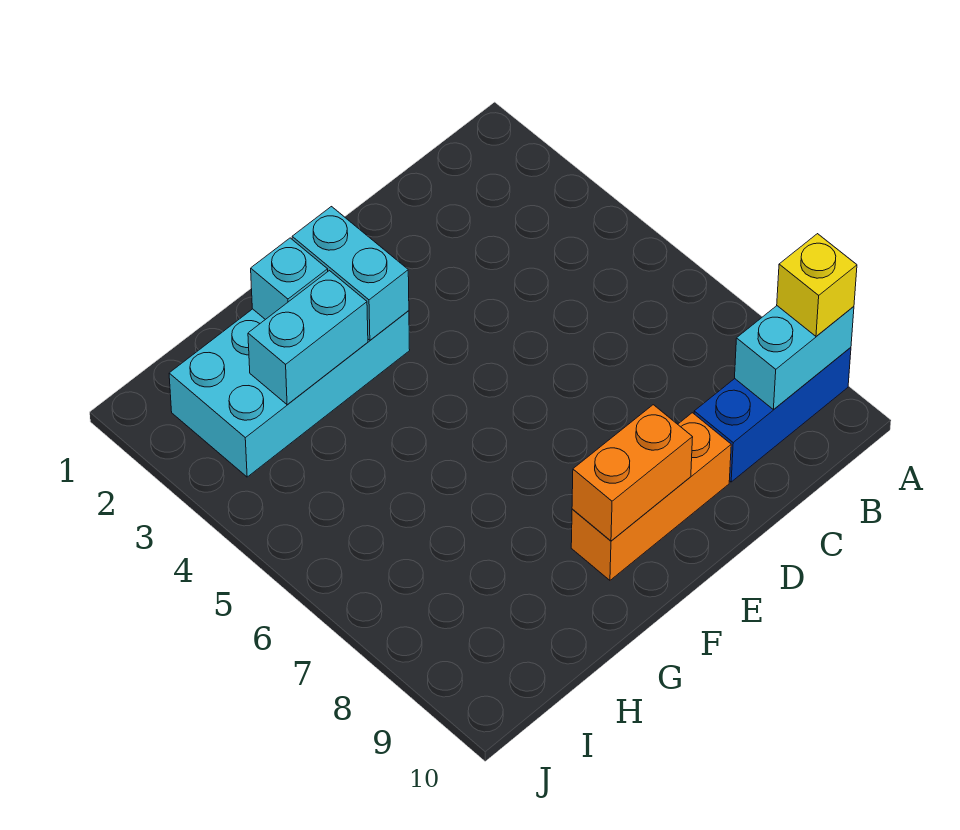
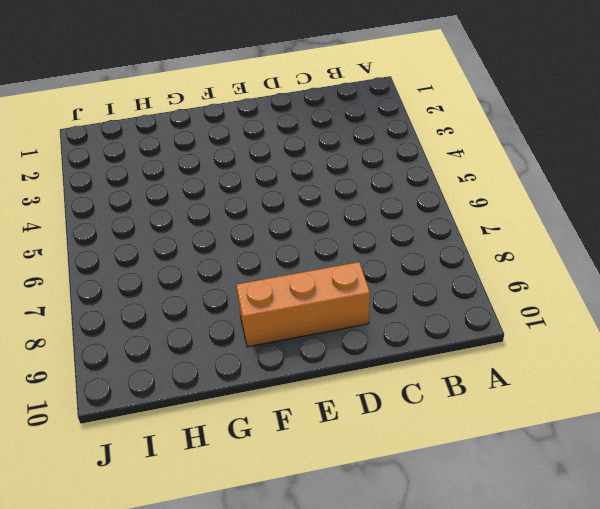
none -> blue 1x3 brick [694,348,851,482]
none -> cyan 2x4 brick [169,309,410,477]

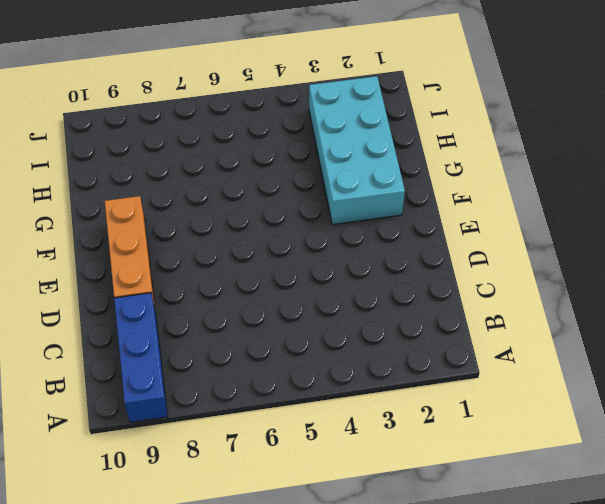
none -> cyan 1x2 brick [735,306,854,409]
none -> orange 1x2 brick [572,405,693,541]

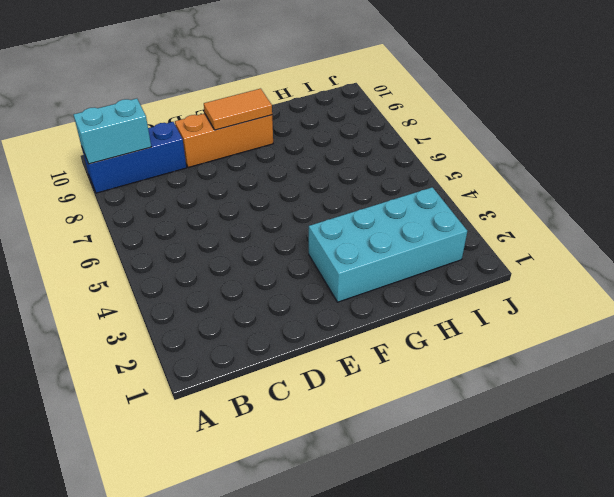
orange 1x2 tile [204,89,272,130] -> orange 1x2 brick [572,405,693,541]
none -> cyan 1x2 brick [292,207,409,340]
none -> cyan 1x1 brick [251,238,328,320]

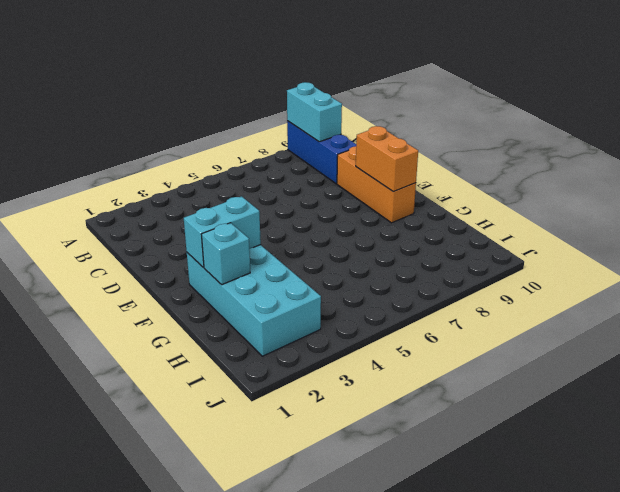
none -> cyan 1x2 brick [248,271,368,405]
none -> yellow 1x1 brick [777,234,857,336]

